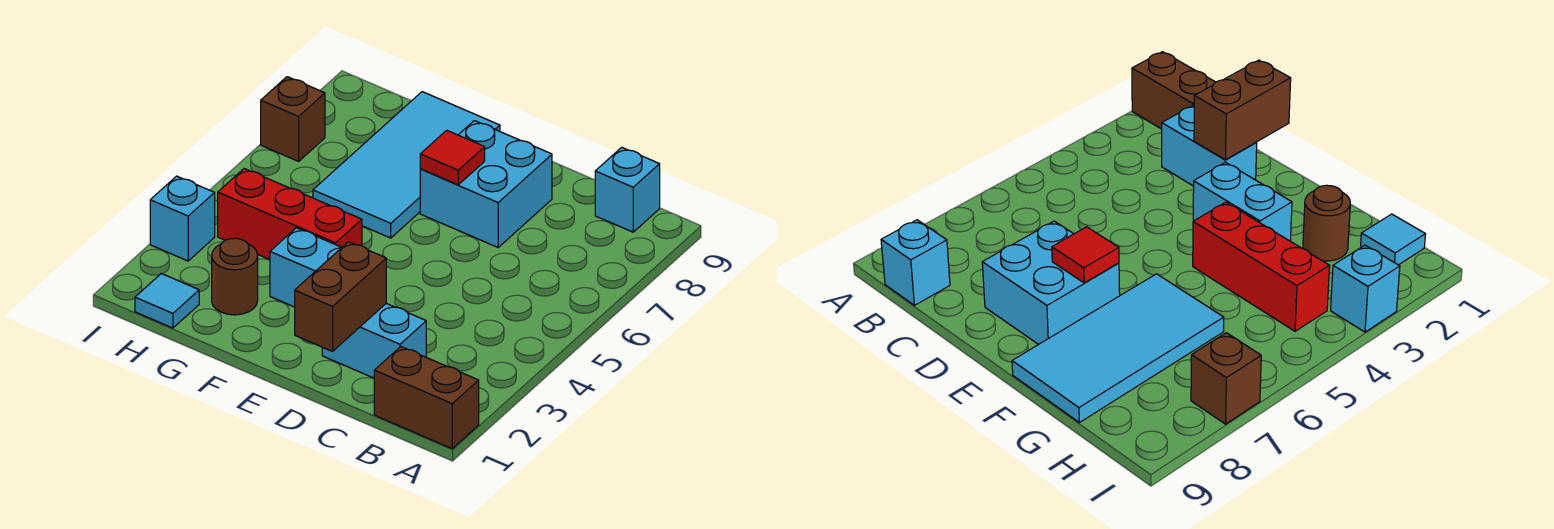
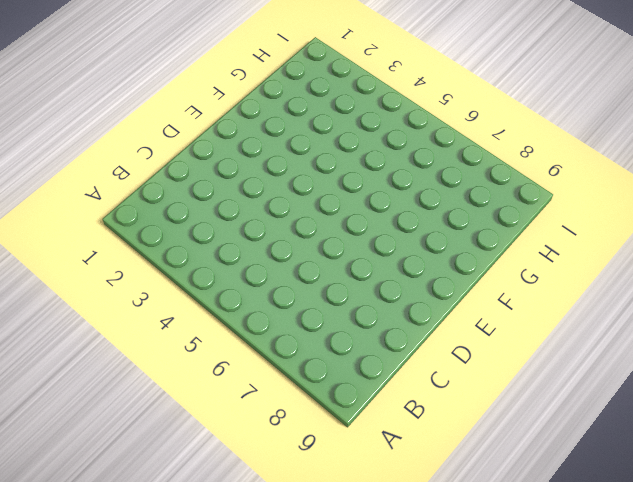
none -> brown 1x2 brick [374,347,479,448]
none -> cyan 1x1 brick [595,147,660,232]
none -> cyan 1x2 brick [322,303,426,378]

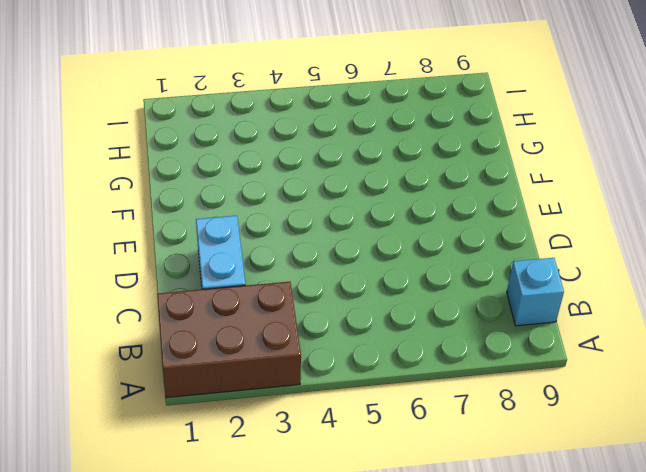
brown 2x3 brick [157,282,301,398] -> brown 1x2 brick [374,347,479,448]
none -> cyan 2x2 brick [420,121,552,247]
none -> cyan 1x2 brick [270,228,342,307]
none -> red 1x3 brick [218,169,362,259]

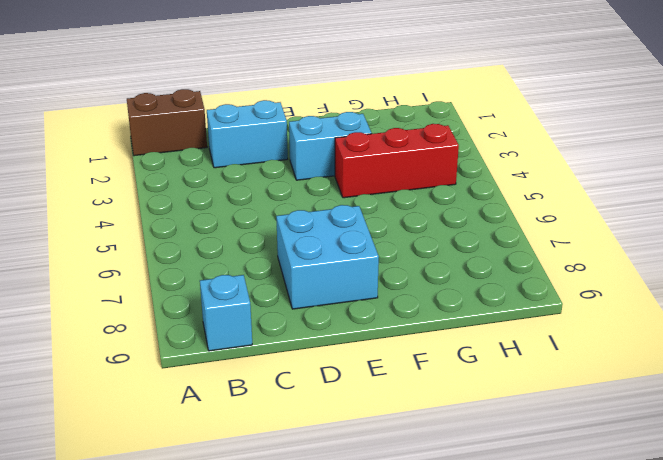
none -> cyan 2x4 tile [313,92,500,238]
none -> brown 1x1 round brick [212,238,258,315]
none -> cyan 1x1 tile [135,274,199,328]

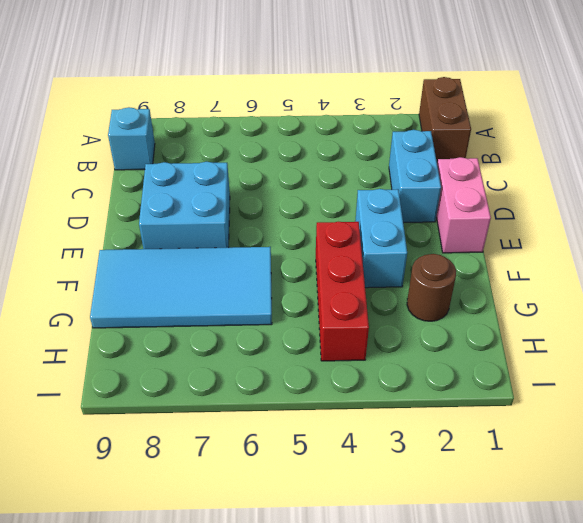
pink 1x2 brick [436,157,491,253] -> none
none -> cyan 1x1 tile [135,274,199,328]
none -> cyan 1x1 brick [150,176,215,261]
none -> brown 1x1 brick [261,77,325,161]

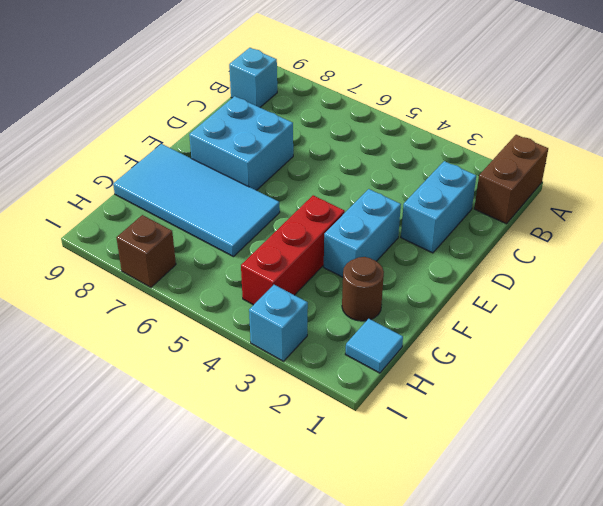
none -> brown 1x2 brick [295,242,386,351]
none -> red 1x1 tile [420,130,485,185]

